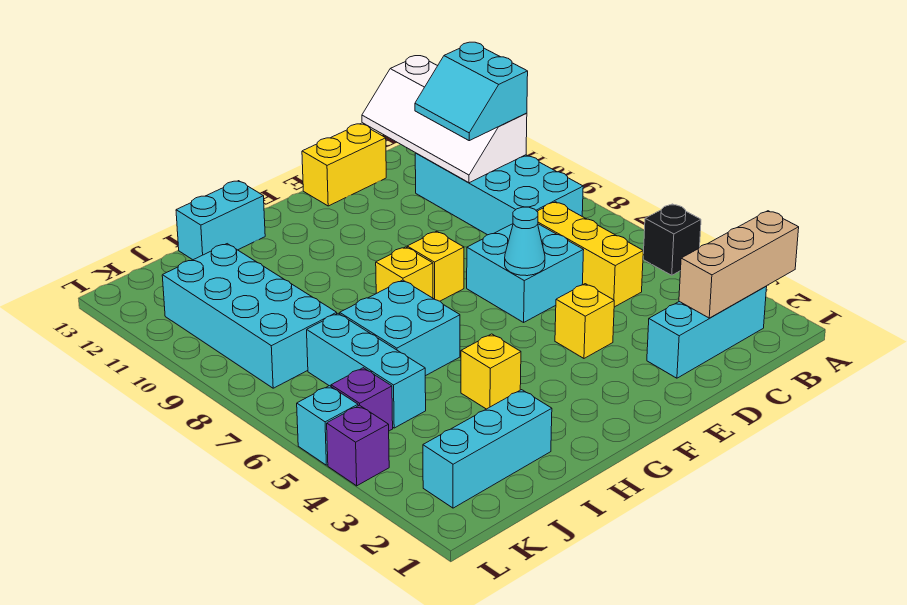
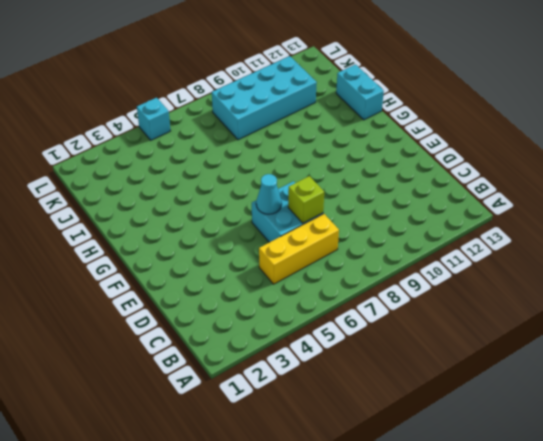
lime 1x1 brick [288,176,324,223] -> none
none -> black 1x1 brick [643,204,701,275]
none -> cyan 1x3 brick [647,286,767,378]
none -> cyan 2x4 brick [415,153,583,235]

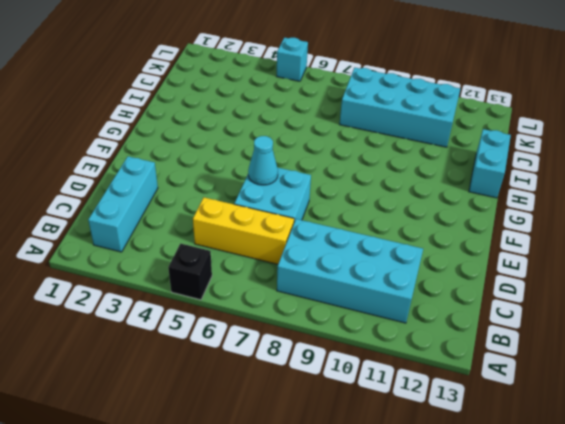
none -> yellow 1x2 brick [302,124,386,206]
none -> yellow 1x1 brick [555,284,614,358]
none -> yellow 1x1 brick [407,231,464,301]

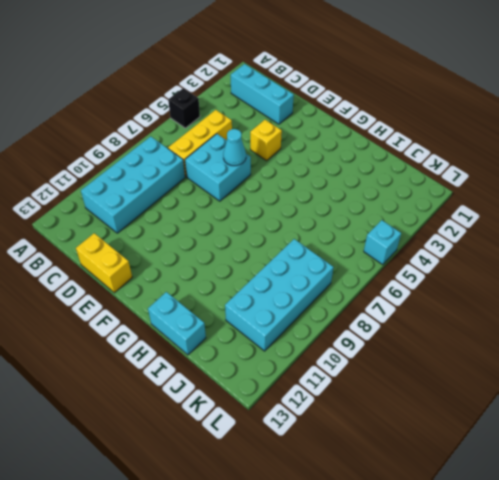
none -> yellow 1x1 brick [407,231,464,301]
none -> yellow 1x1 brick [376,247,433,298]
none -> yellow 1x1 brick [461,334,521,409]

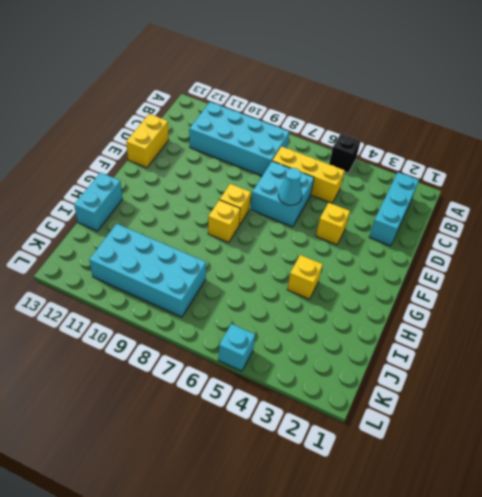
none -> cyan 2x2 brick [340,280,460,376]
none -> cyan 1x3 brick [423,390,552,508]
none -> cyan 1x3 brick [307,313,426,428]

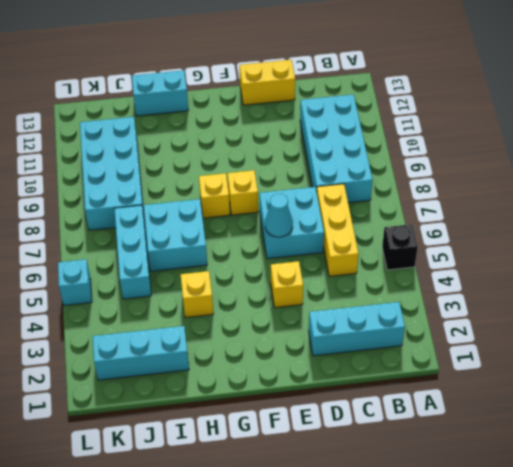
none -> purple 1x1 brick [331,368,393,431]
none -> purple 1x1 brick [327,405,389,486]
none -> tan 1x3 brick [679,211,799,318]

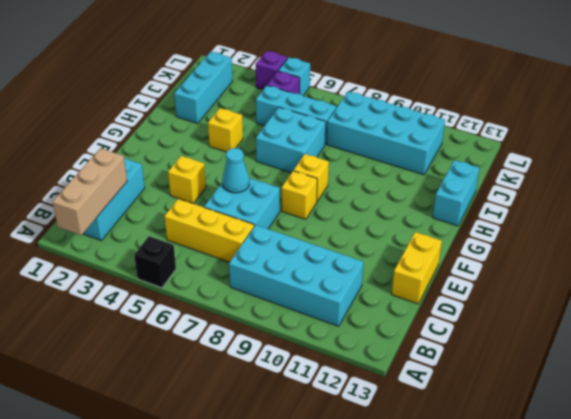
none -> white 2x4 slope [362,56,527,183]
none -> cyan 2x2 slope [415,42,528,141]

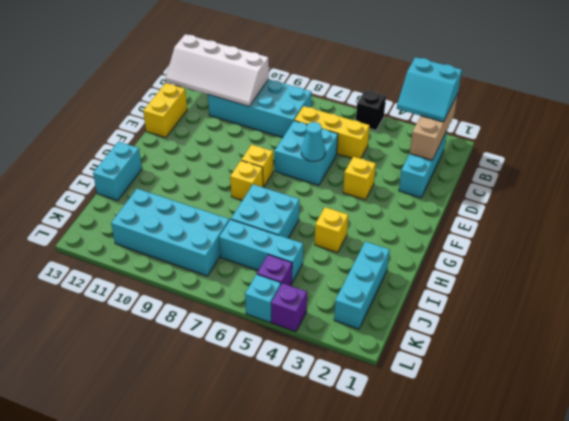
cyan 2x2 slope [397,57,462,122] -> cyan 2x2 slope moved to [415,42,528,141]

